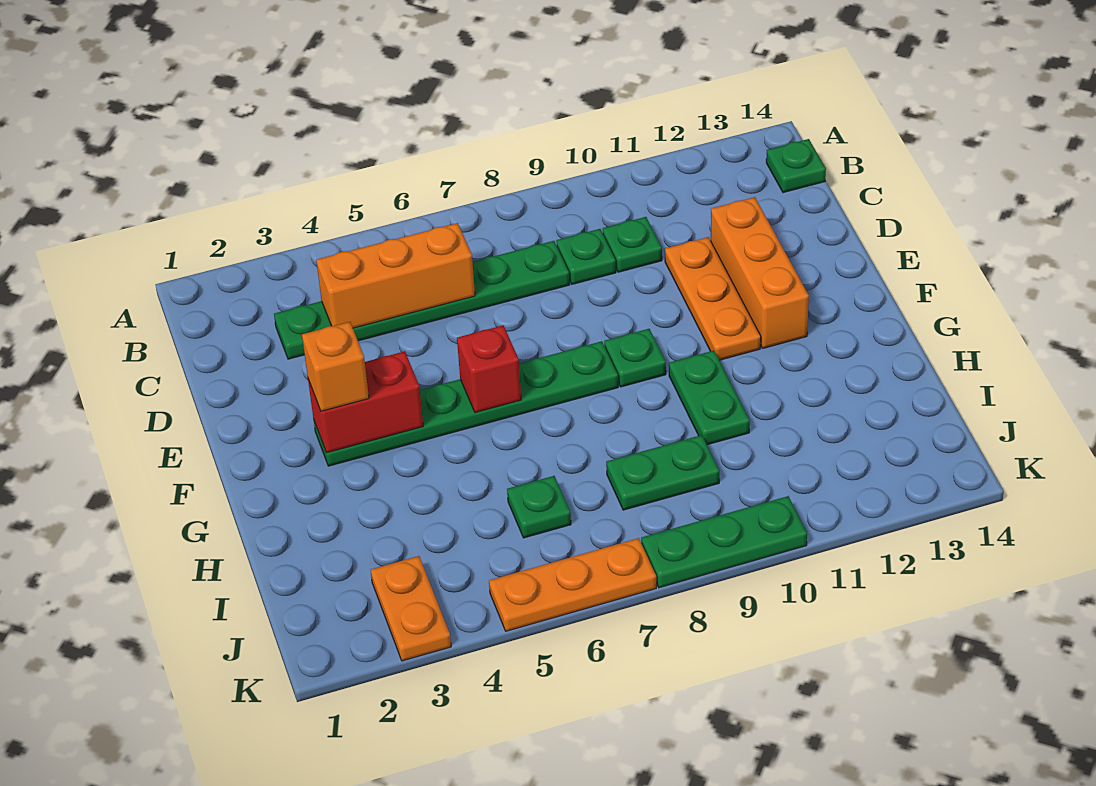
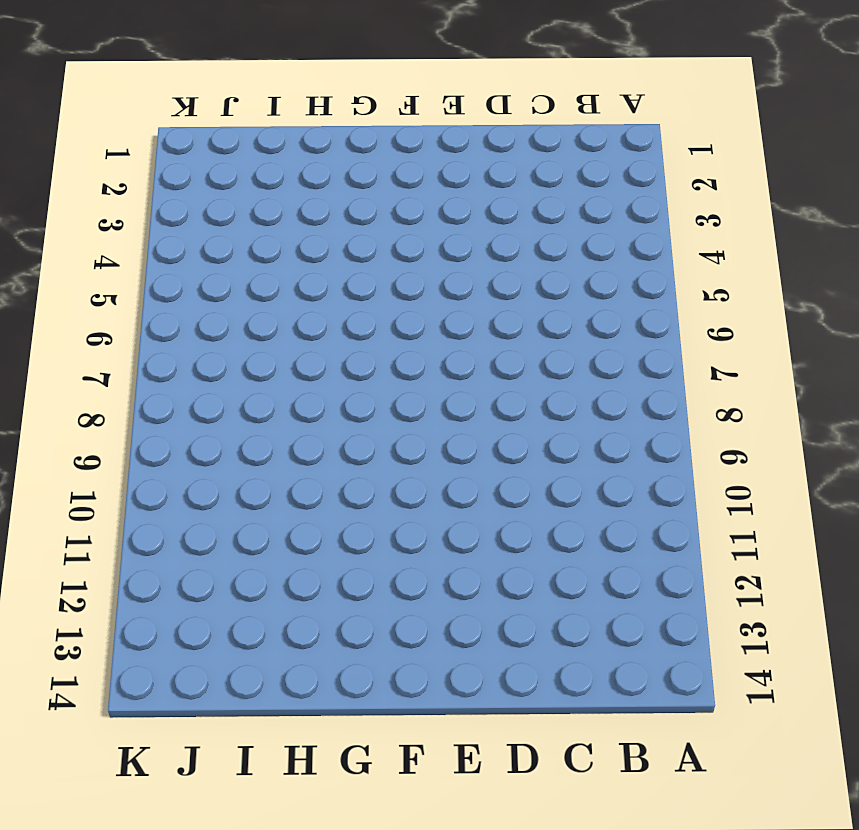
none -> green 1x1 plate [766,139,826,193]
none -> green 1x6 plate [274,241,570,359]
none -> green 1x1 plate [556,229,616,284]

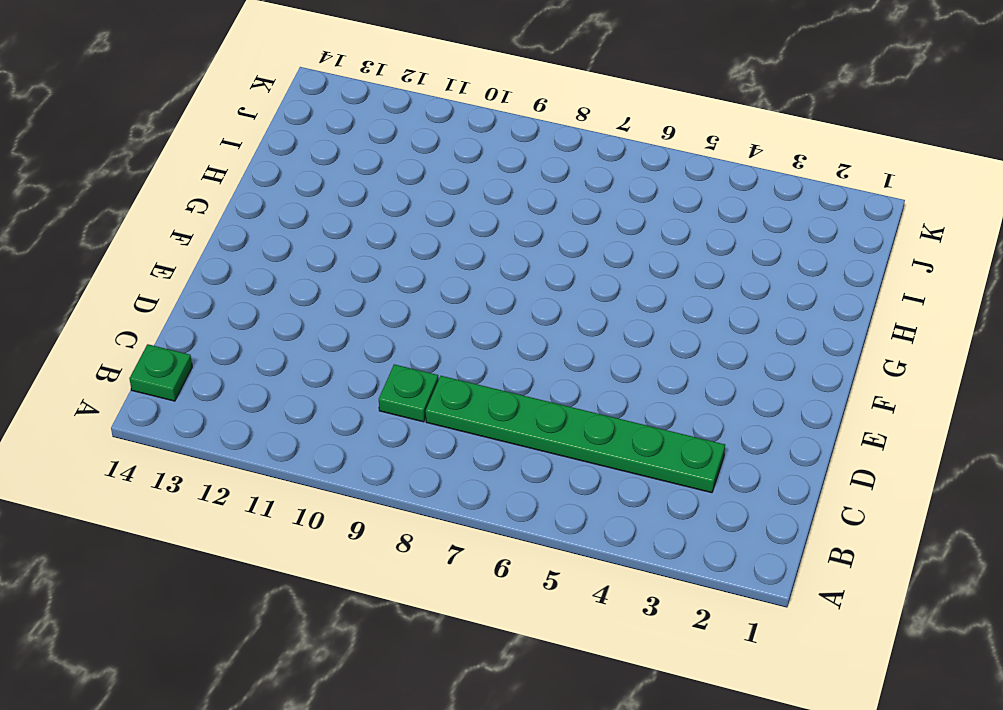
none -> green 1x1 plate [603,217,662,272]
none -> orange 1x3 plate [665,237,761,360]
none -> orange 1x3 brick [711,197,809,348]

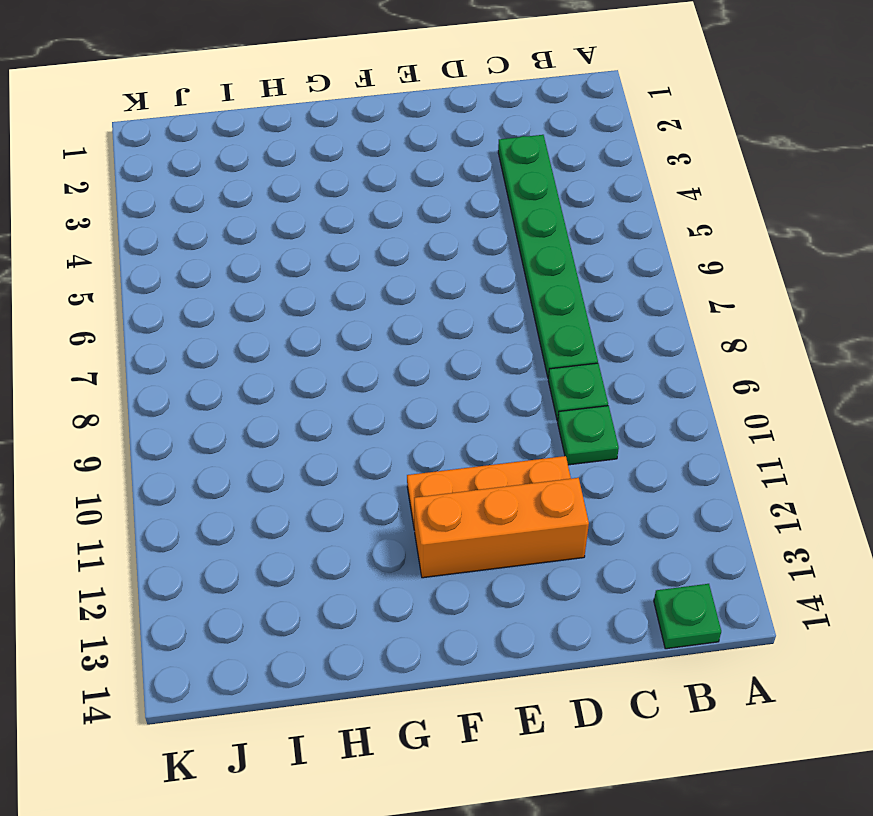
none -> green 1x6 plate [314,341,618,466]
none -> green 1x1 plate [604,329,666,387]
none -> green 1x2 plate [669,351,750,445]

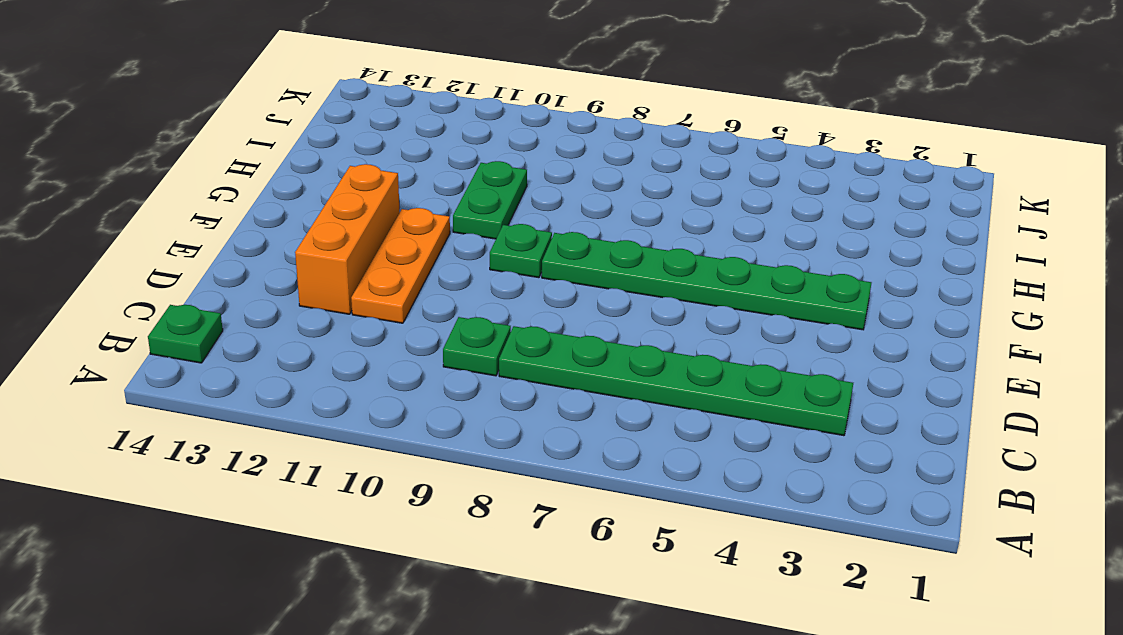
none -> green 1x1 plate [603,217,662,272]
none -> green 1x1 plate [507,476,571,538]
none -> green 1x2 plate [606,435,719,510]

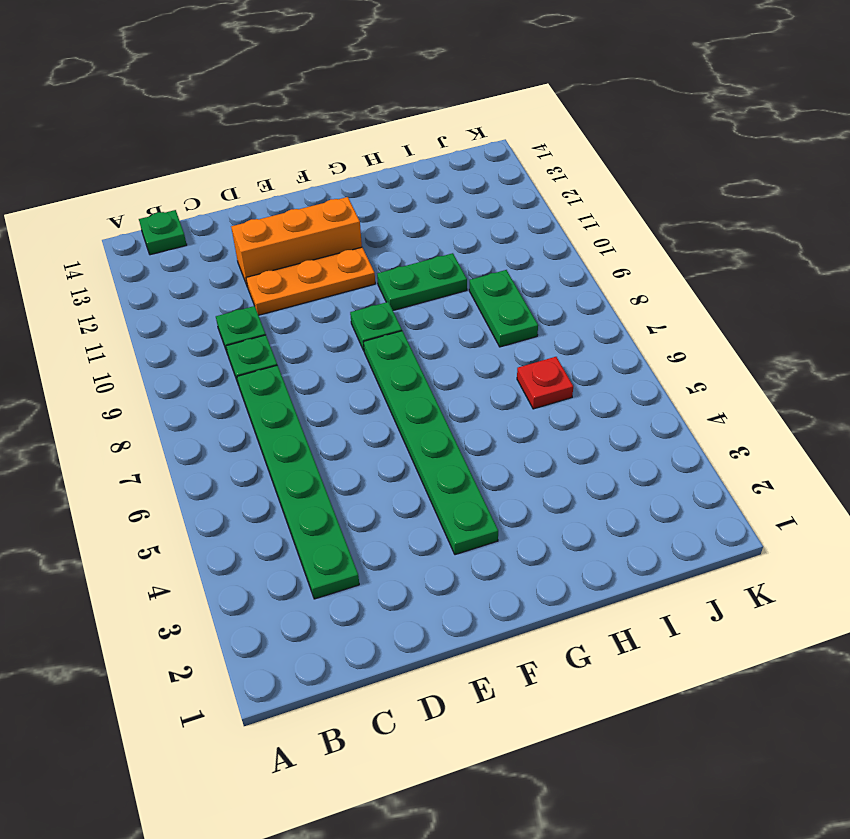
red 1x1 plate [517,357,573,409] -> green 1x1 plate [507,476,571,538]
none -> orange 1x2 plate [371,556,451,661]
none -> orange 1x3 plate [489,538,656,631]
none -> green 1x3 plate [641,496,807,588]

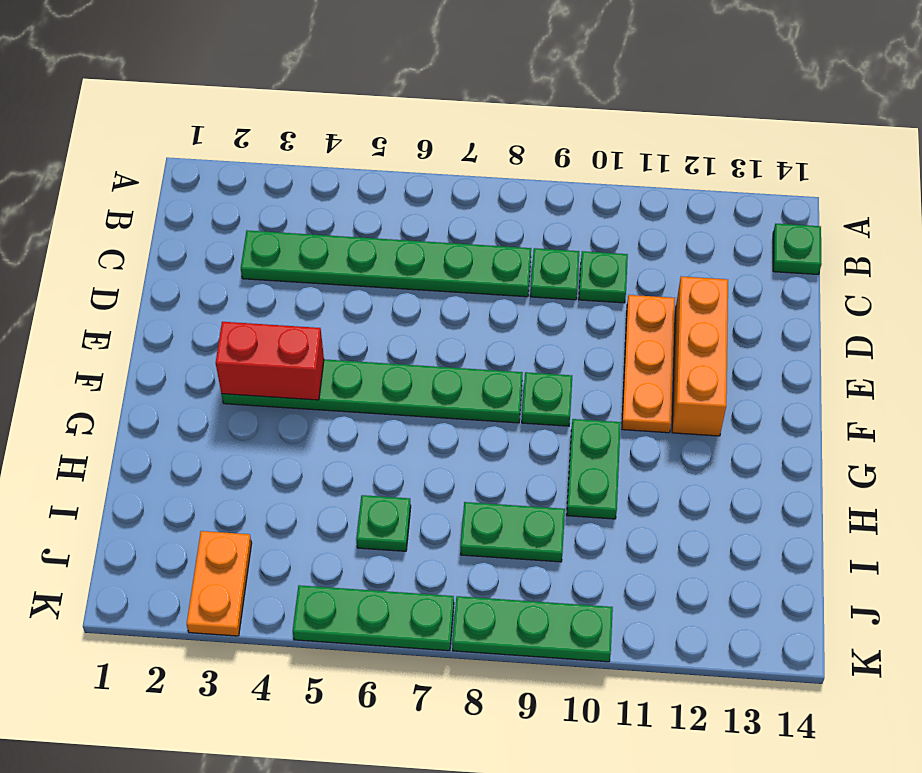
green 1x3 plate [293,585,454,651] -> orange 1x3 plate [489,538,656,631]
none -> orange 1x3 brick [316,223,475,328]
none -> red 1x1 brick [457,325,521,413]
none -> orange 1x1 brick [302,322,369,411]

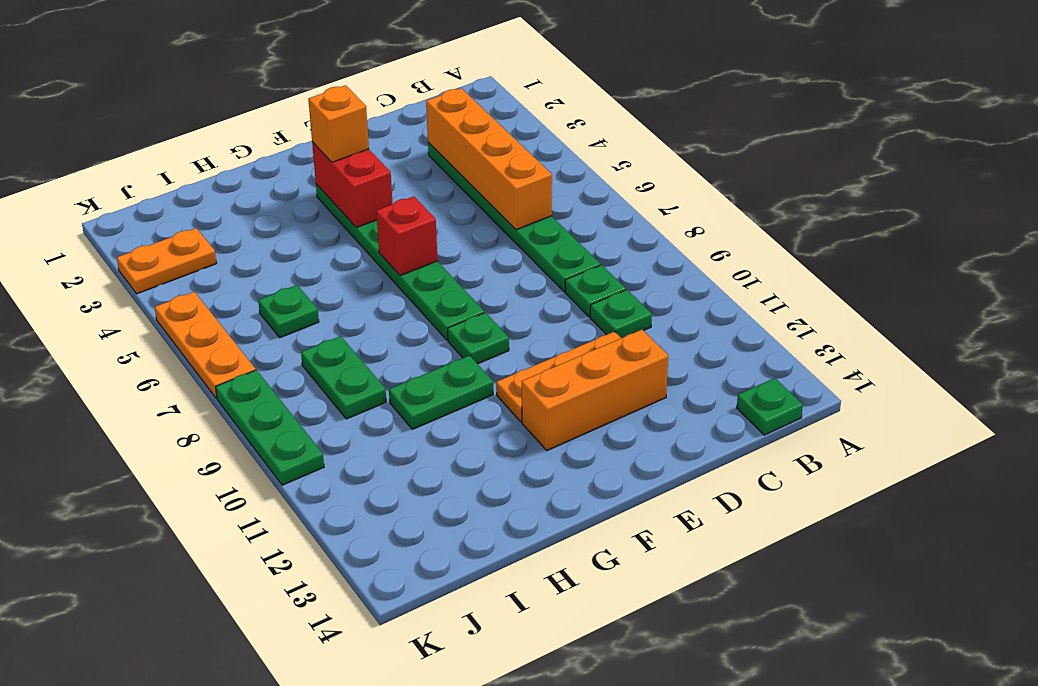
orange 1x4 brick [426,88,552,230] -> orange 1x3 brick [316,223,475,328]

